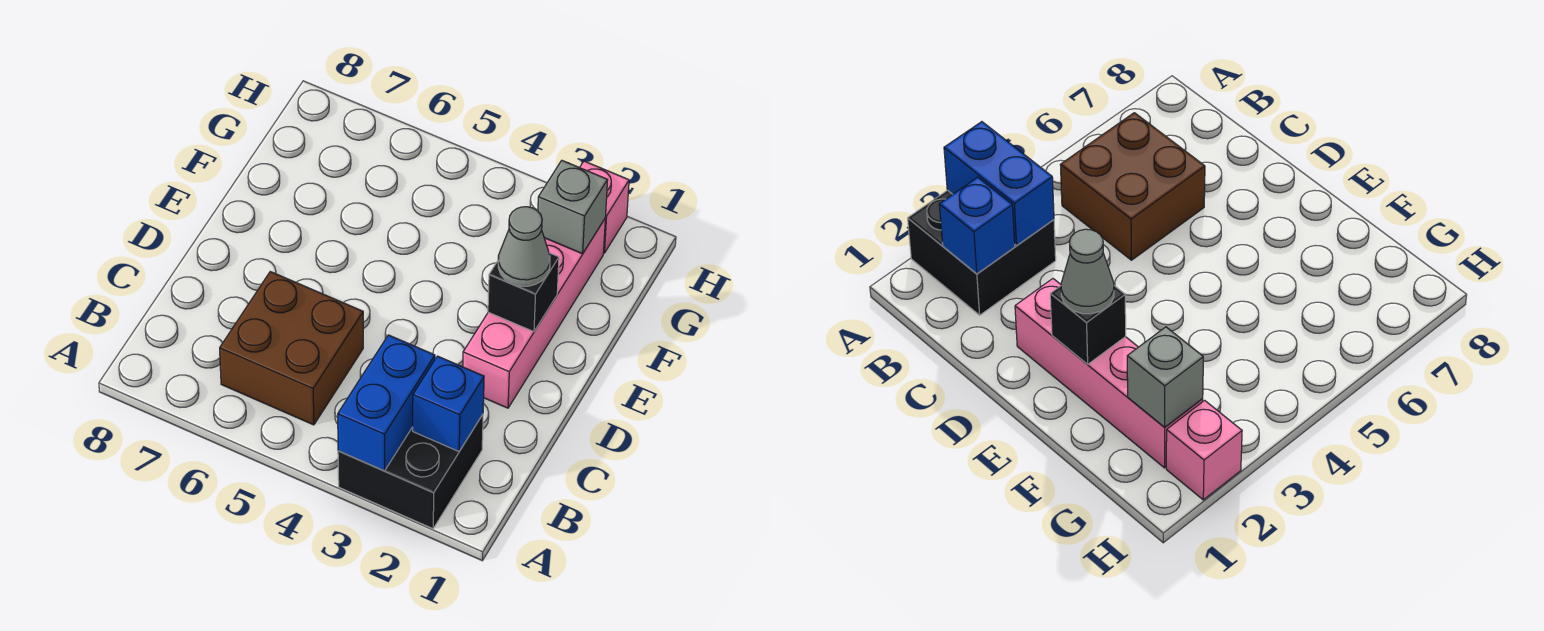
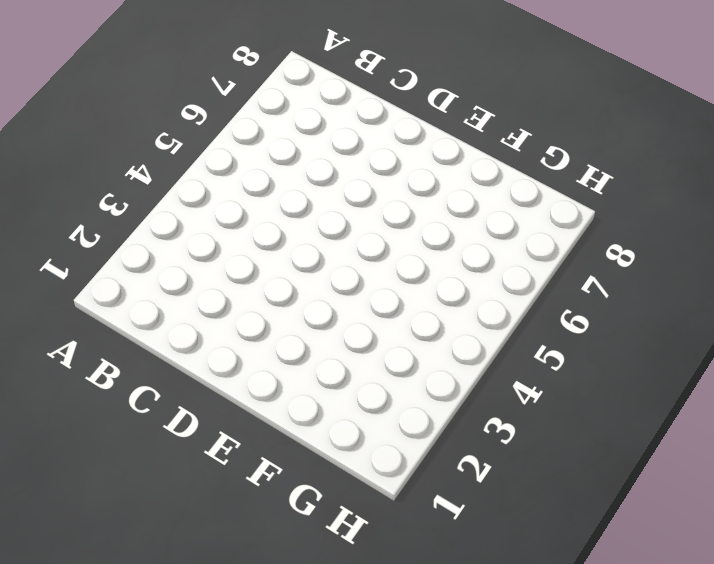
none -> black 2x2 brick [338,415,483,529]
none -> brown 2x2 brick [220,272,363,425]

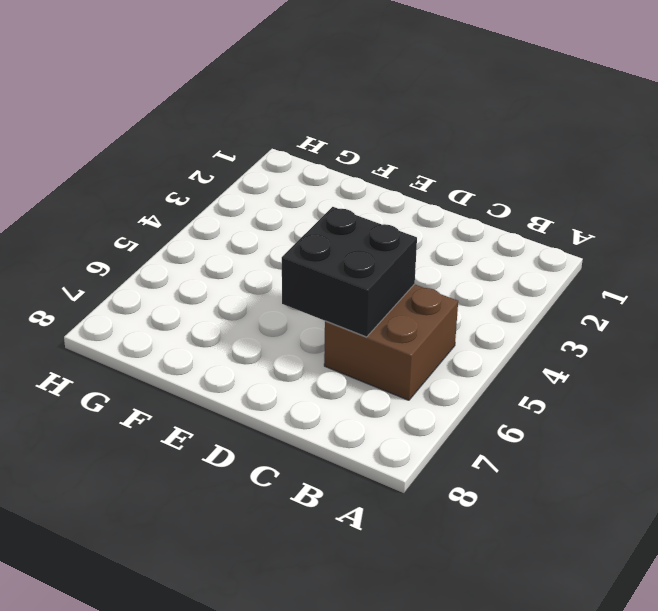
black 2x2 brick [282,207,417,337] -> black 2x2 brick moved to [338,415,483,529]
none -> pink 1x4 brick [462,219,605,408]
none -> pink 1x1 brick [580,161,629,253]

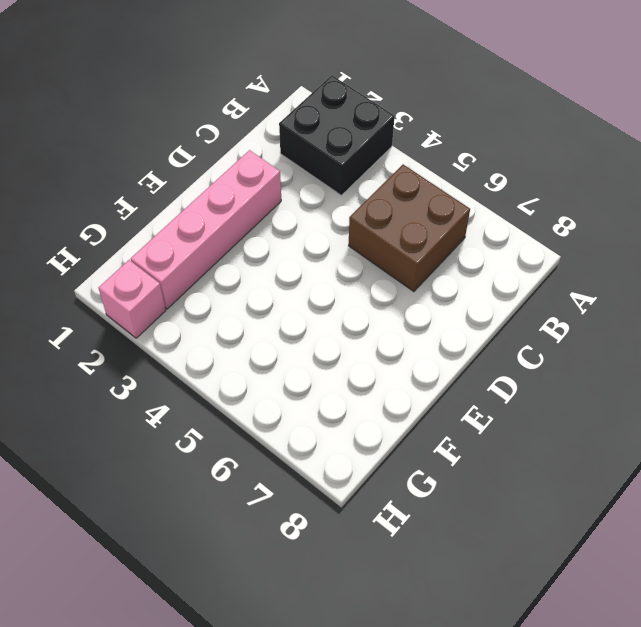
none -> blue 1x2 brick [338,335,435,471]
none -> blue 1x1 brick [413,356,484,451]

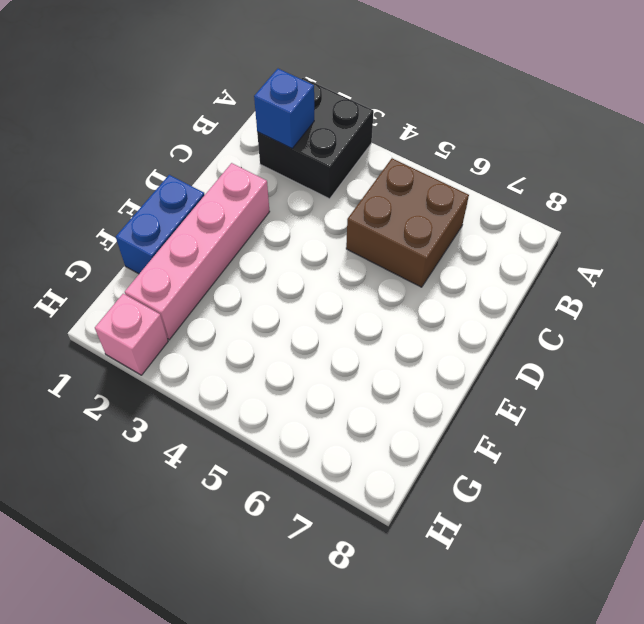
blue 1x2 brick [116,175,205,274] -> blue 1x2 brick moved to [338,335,435,471]
none -> black 1x1 brick [488,253,559,332]
none -> grey 1x1 brick [538,161,608,254]

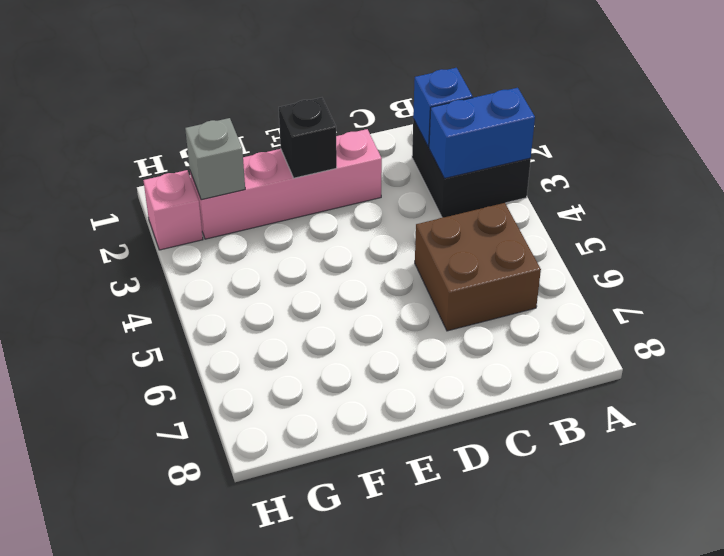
none -> grey 1x1 cone [498,207,550,286]

